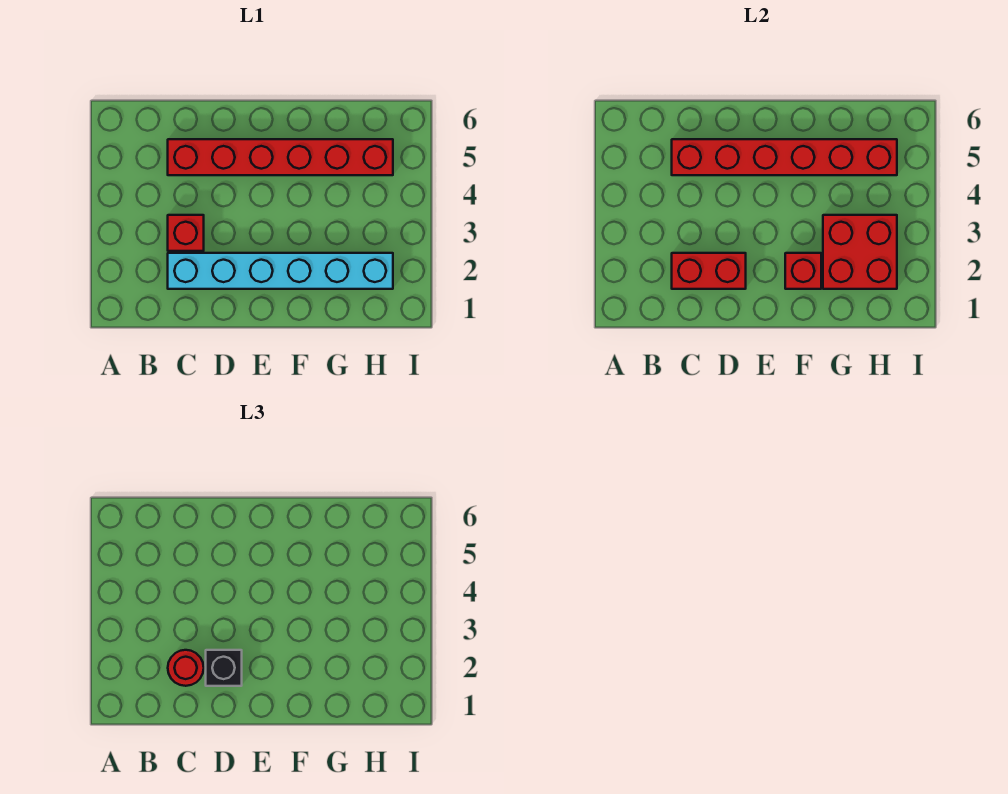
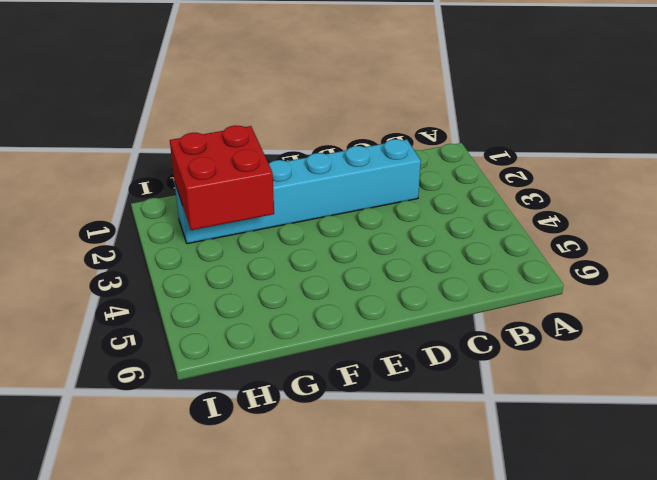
none -> red 1x1 brick [168,215,204,251]
none -> red 1x6 brick [168,139,393,175]

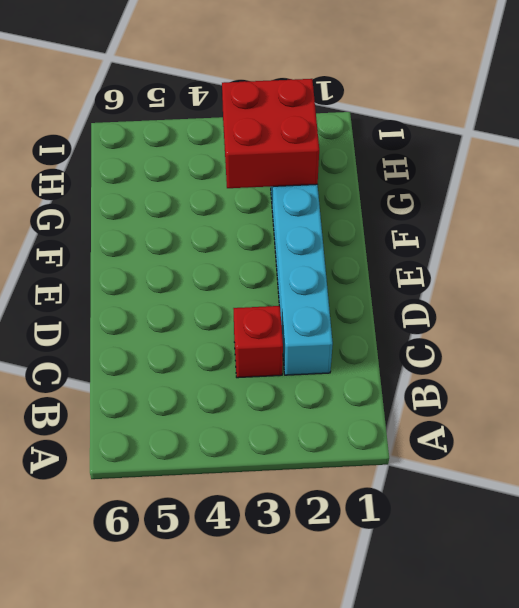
none -> red 1x6 brick [168,139,393,175]
none -> red 1x2 brick [672,253,746,289]

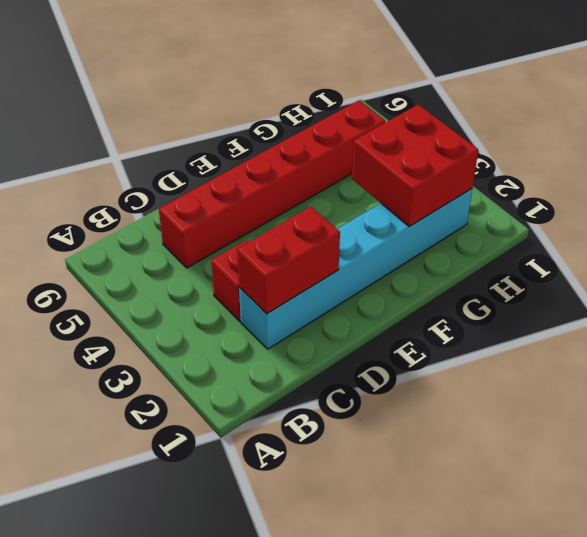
none -> red 1x6 brick [672,139,897,175]
none -> red 1x1 brick [785,253,821,289]

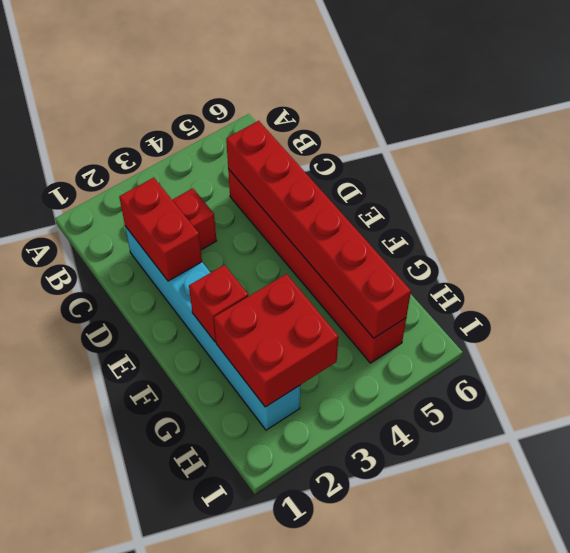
none -> red 1x1 round brick [168,650,204,686]
none -> black 1x1 brick [206,650,242,686]

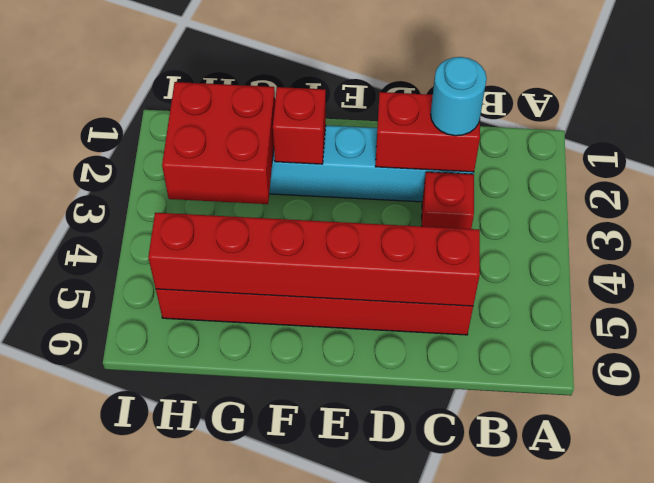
cyan 1x1 round brick [431,57,487,136] -> red 1x1 round brick [168,650,204,686]
none -> black 1x1 brick [206,650,242,686]

